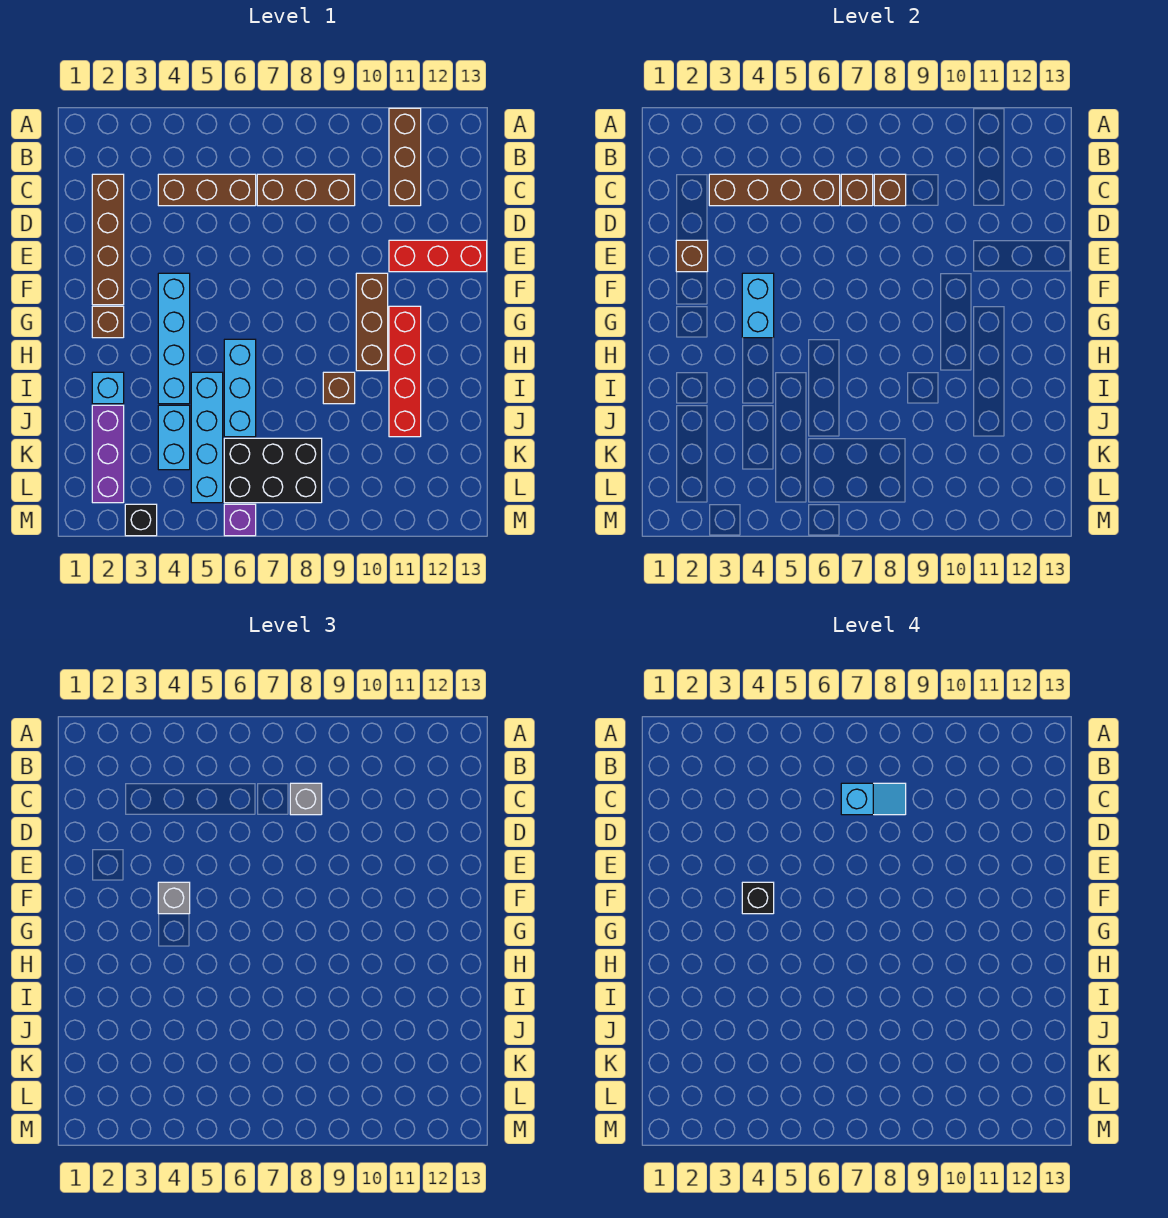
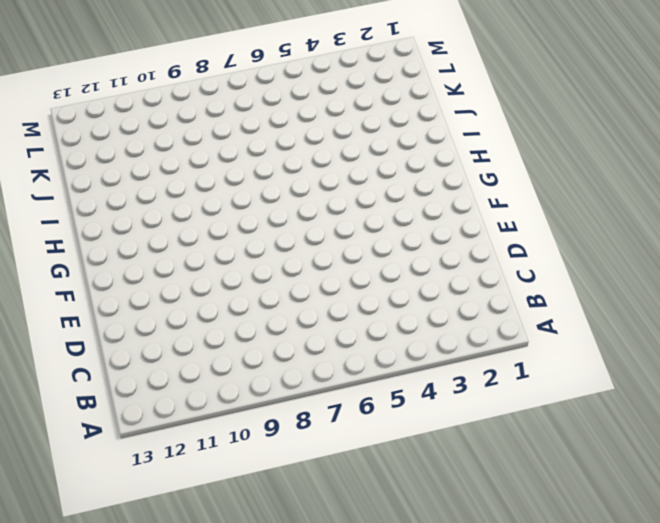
none -> brown 1x3 brick [389,108,421,206]
none -> brown 1x4 brick [92,174,124,305]
none -> brown 1x3 brick [158,174,256,206]

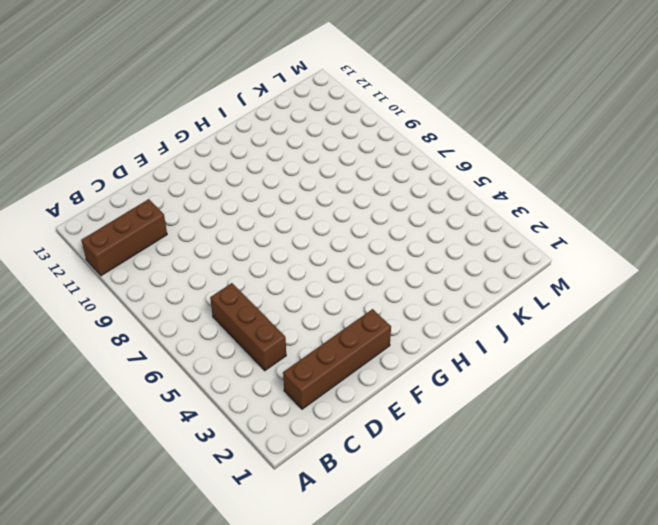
none -> brown 1x3 brick [257,174,355,206]
none -> red 1x3 brick [389,240,487,272]
none -> cyan 1x4 brick [158,273,190,404]

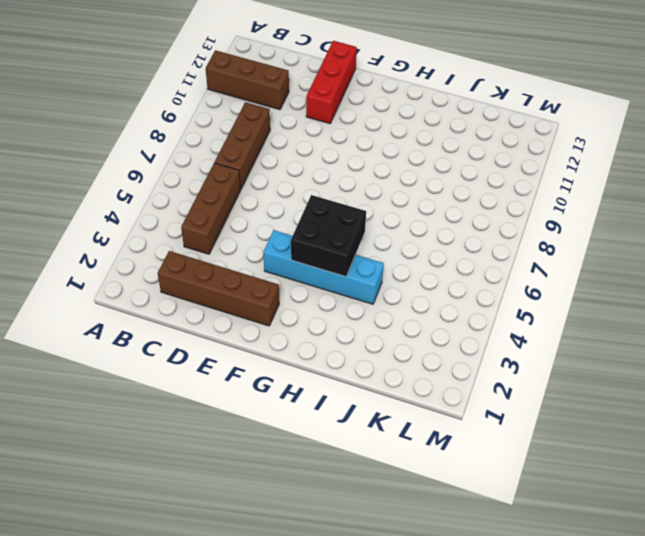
black 2x2 brick [291,195,366,277] -> cyan 1x2 brick [742,273,774,338]
none -> brown 1x3 brick [356,273,388,371]
none -> brown 1x1 brick [92,306,124,338]
none -> red 1x4 brick [389,306,421,437]

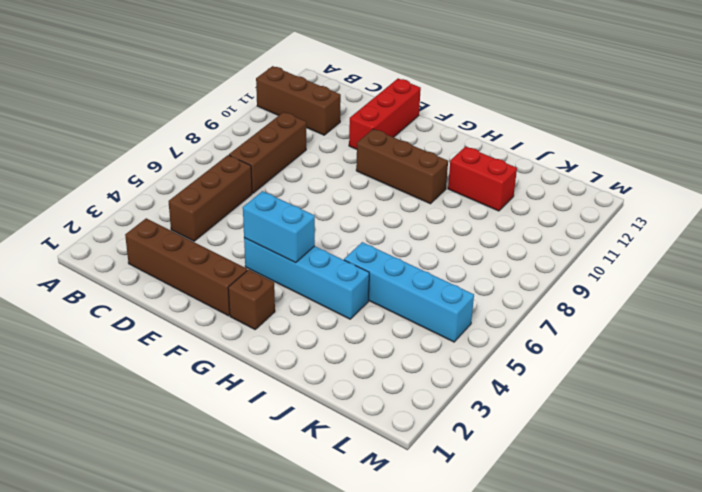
red 1x2 brick [448,146,517,211] -> red 1x4 brick [389,306,421,437]
none -> cyan 1x3 brick [224,339,256,437]
none -> cyan 1x1 brick [92,372,124,404]
none -> brown 1x1 brick [323,372,355,404]

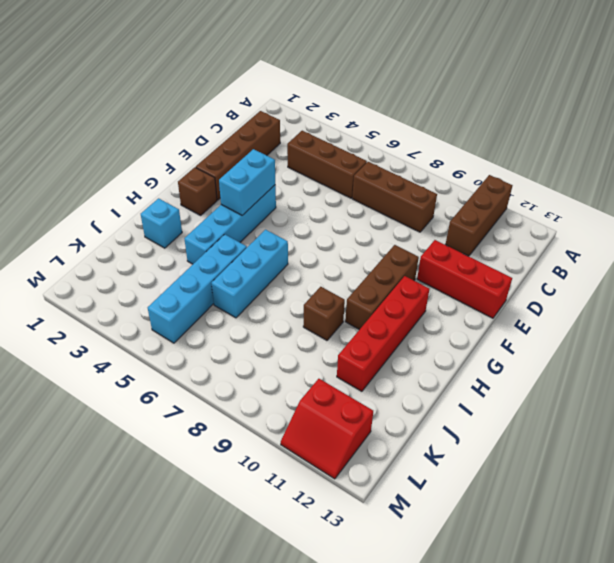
red 2x2 slope [281,379,373,479] -> none
none -> purple 1x3 brick [92,405,124,503]
none -> cyan 1x2 brick [158,405,190,470]
none -> black 2x3 brick [224,438,322,503]

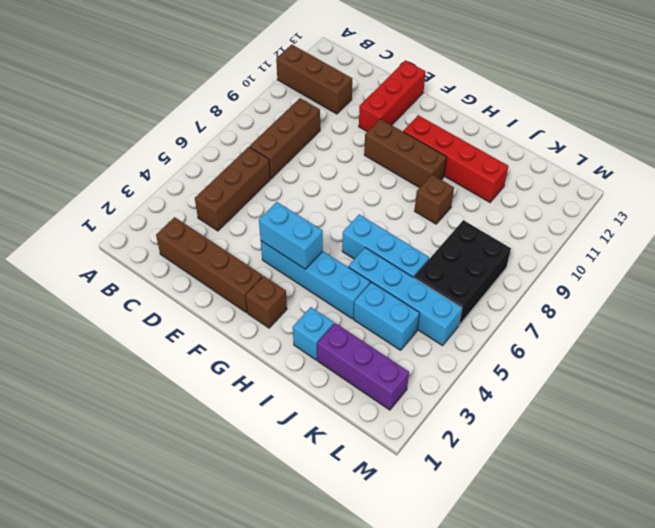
none -> black 1x1 brick [125,504,157,536]
none -> purple 1x1 brick [224,504,256,536]
none -> brown 1x4 brick [709,174,840,206]

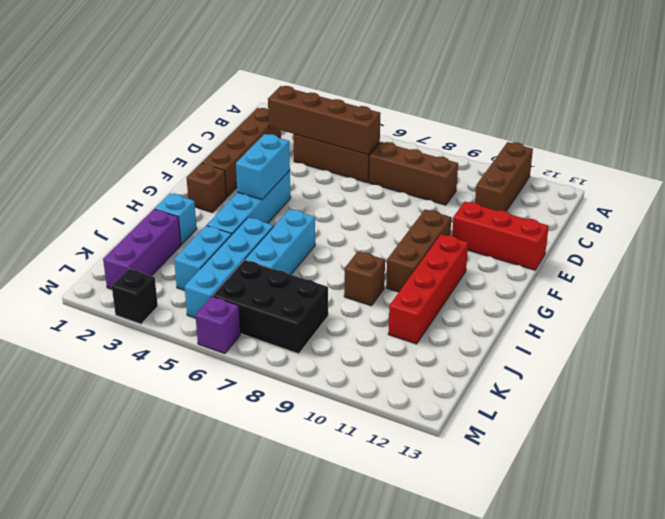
none -> brown 1x1 brick [841,174,873,206]
none -> brown 1x1 brick [874,174,906,206]
none -> brown 1x1 brick [676,240,708,272]

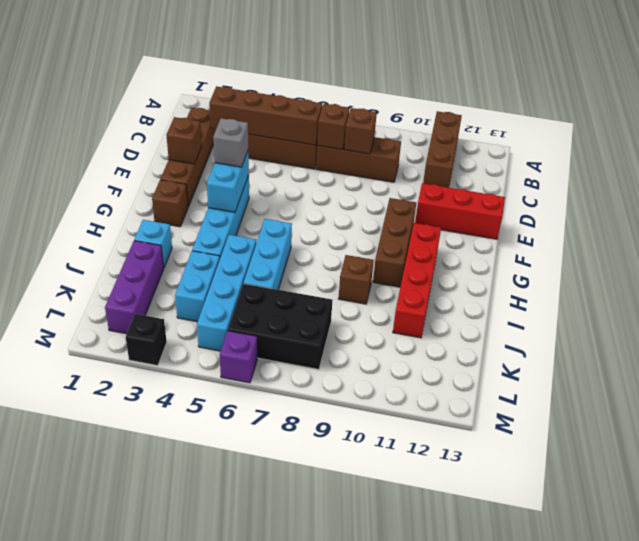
none -> grey 1x1 brick [290,783,322,815]
none -> cyan 1x2 slope [841,783,906,815]
none -> black 1x1 brick [742,882,774,914]

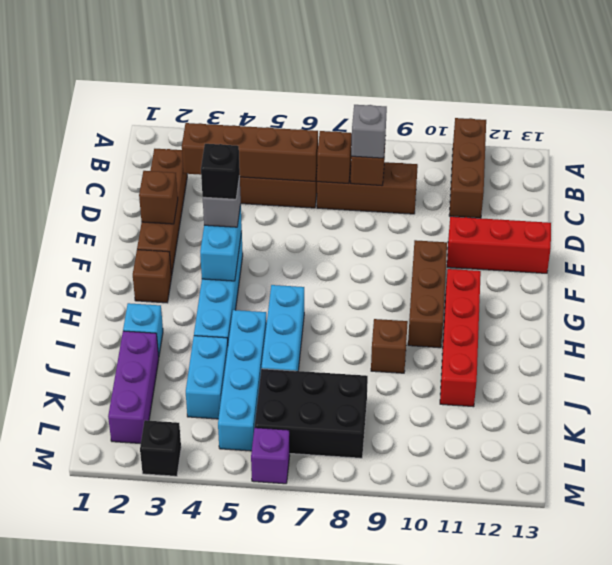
none -> cyan 1x2 slope [841,783,906,815]

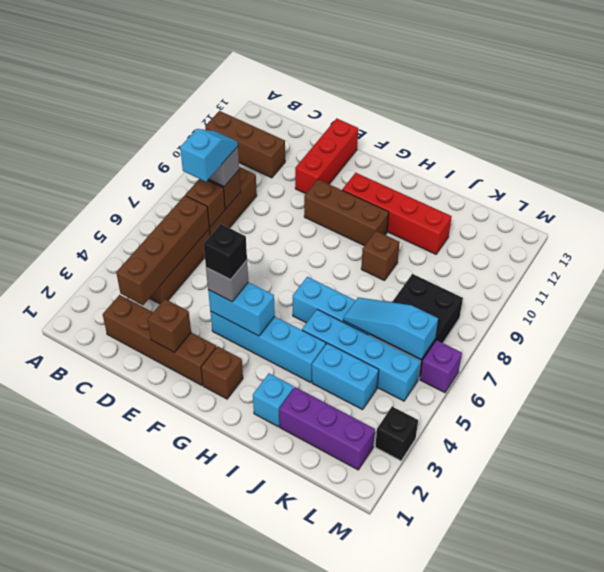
cyan 1x3 slope [343,297,438,359] -> none

